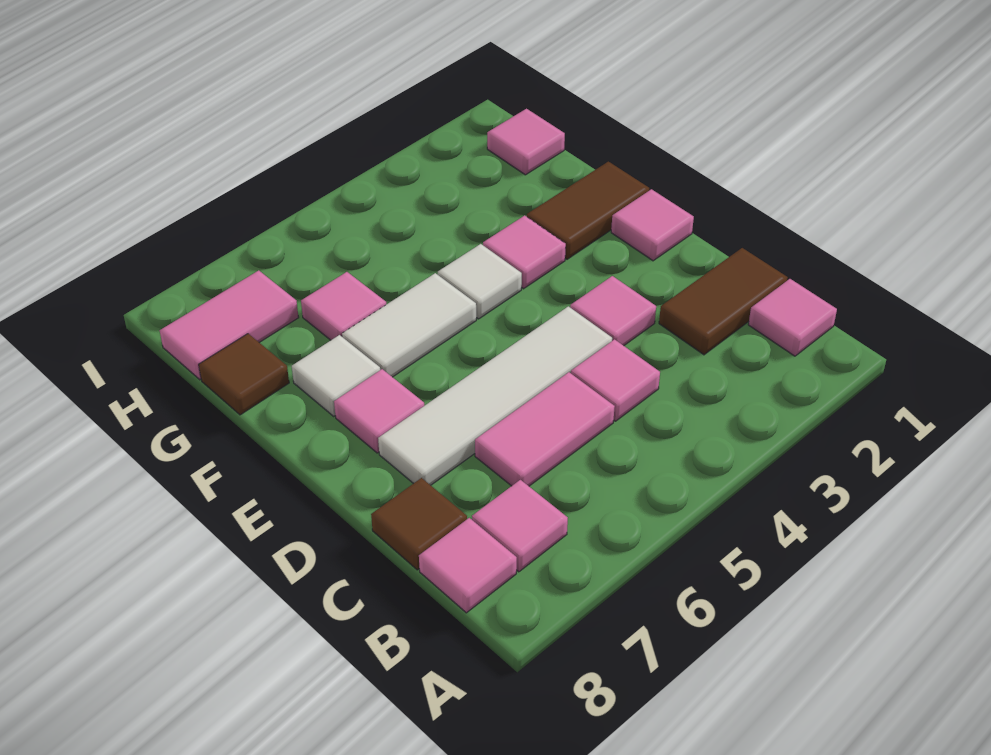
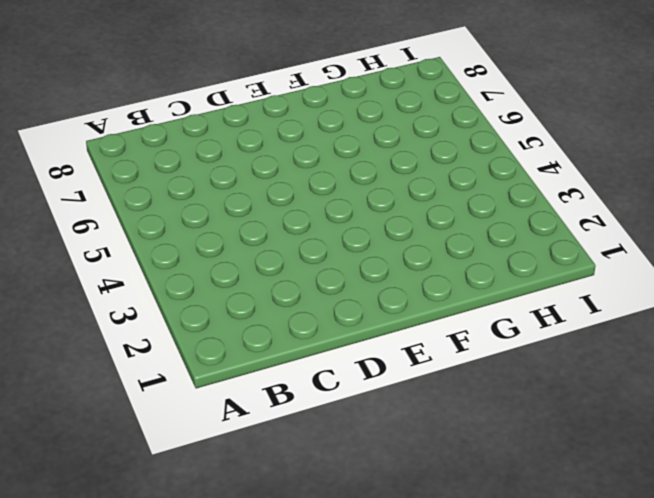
none -> pink 1x1 tile [748,279,837,356]
none -> pink 1x1 tile [472,480,568,572]
none -> pink 1x1 tile [419,518,517,613]

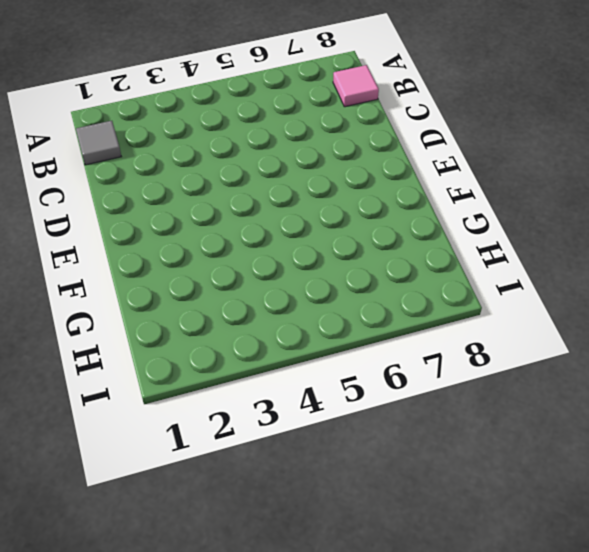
grey 1x1 tile [76,121,121,165] -> pink 1x1 tile [748,279,837,356]
none -> pink 1x1 tile [472,480,568,572]
none -> brown 1x2 tile [659,248,788,355]
none -> pink 1x1 tile [571,339,660,421]

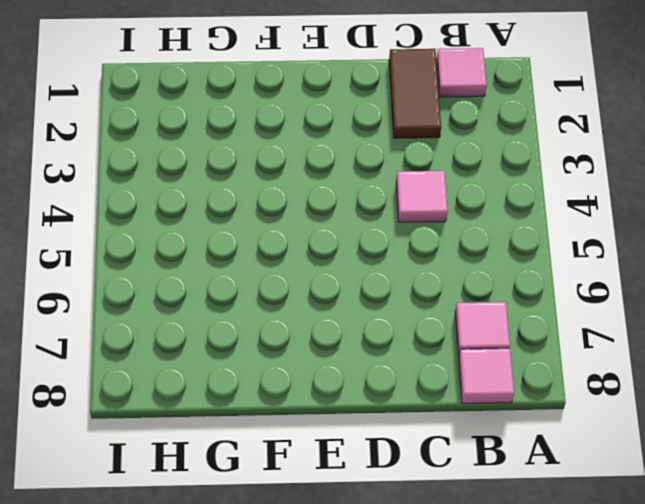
none -> pink 1x2 tile [475,372,615,486]
none -> brown 1x1 tile [371,478,467,570]
none -> pink 1x1 tile [570,276,656,346]

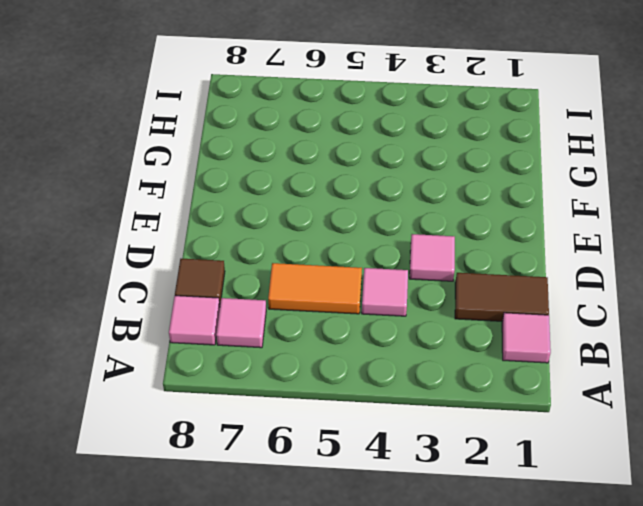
orange 1x2 tile [268,263,362,314] -> pink 1x2 tile [475,372,615,486]
none -> white 1x4 tile [378,306,612,485]
none -> pink 1x1 tile [611,189,694,261]
none -> pink 1x1 tile [334,369,424,453]

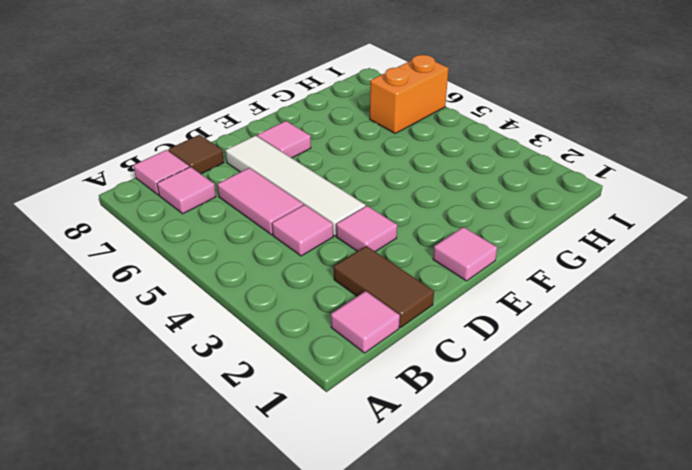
orange 1x2 brick [370,55,448,133] -> none
none -> brown 1x2 tile [527,162,649,259]
none -> pink 1x1 tile [483,215,566,289]
none -> white 1x1 tile [438,244,522,319]

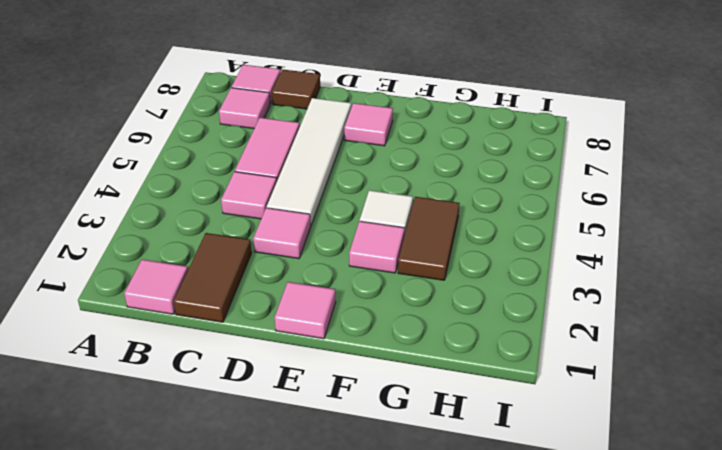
brown 1x2 tile [398,197,460,280] -> brown 1x2 tile moved to [527,162,649,259]
none -> white 1x2 tile [342,273,476,377]
none -> white 1x1 tile [292,335,380,416]
none -> pink 1x1 tile [301,272,386,340]

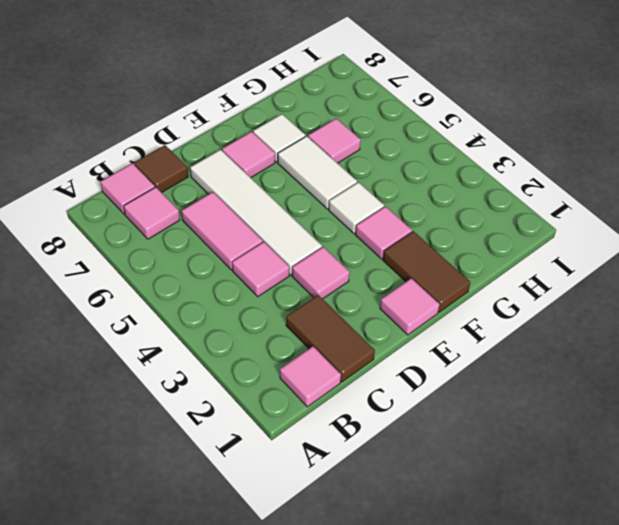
none -> brown 1x1 tile [199,334,289,415]
none -> pink 1x1 tile [487,109,565,175]
none -> pink 1x2 tile [160,270,299,380]

